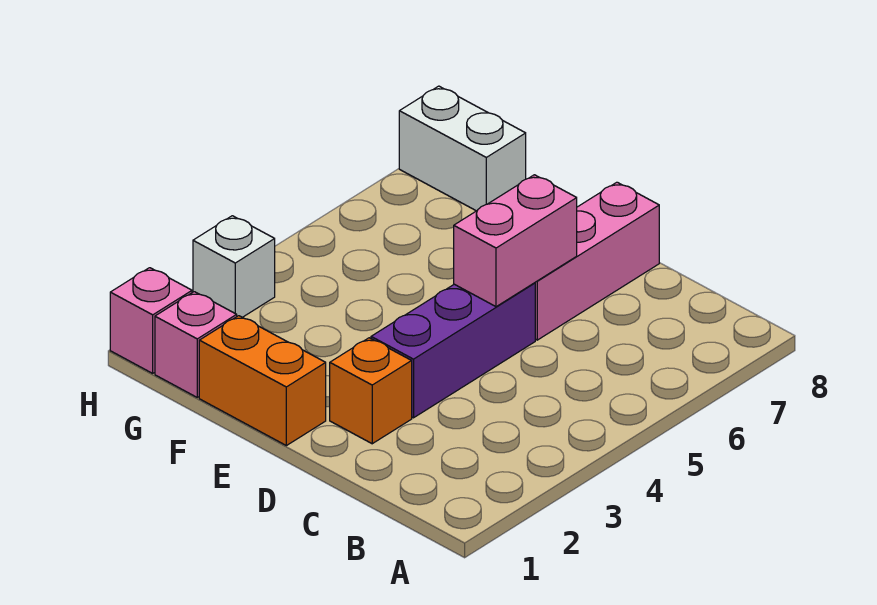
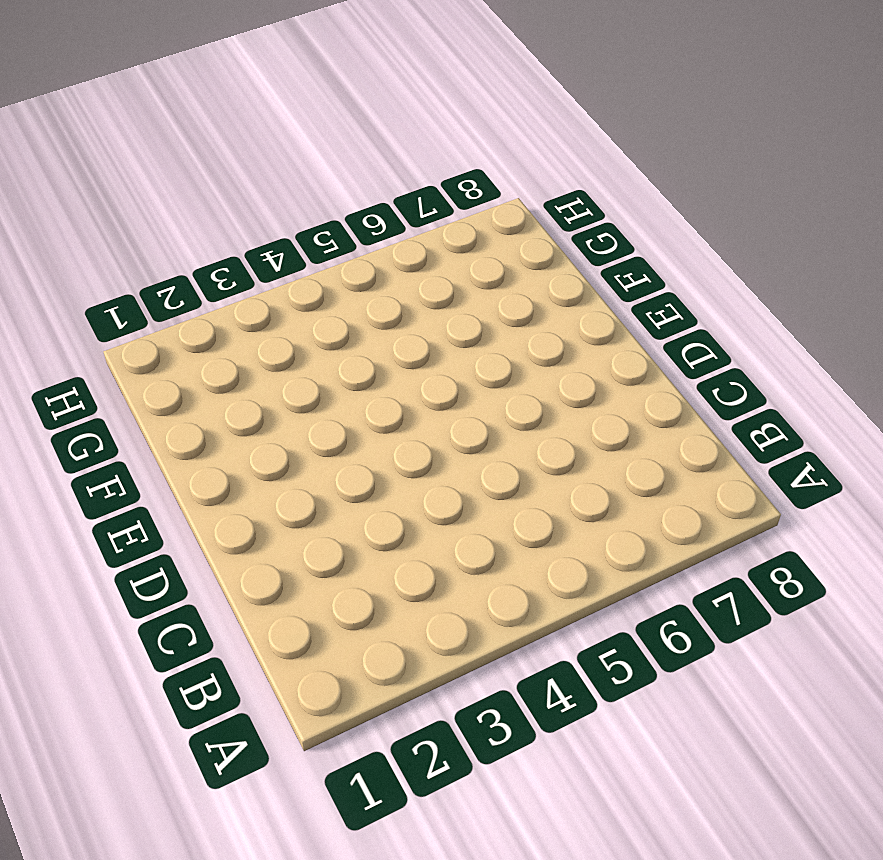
none -> orange 1x1 brick [330,338,412,444]
none -> purple 1x3 brick [371,283,535,418]

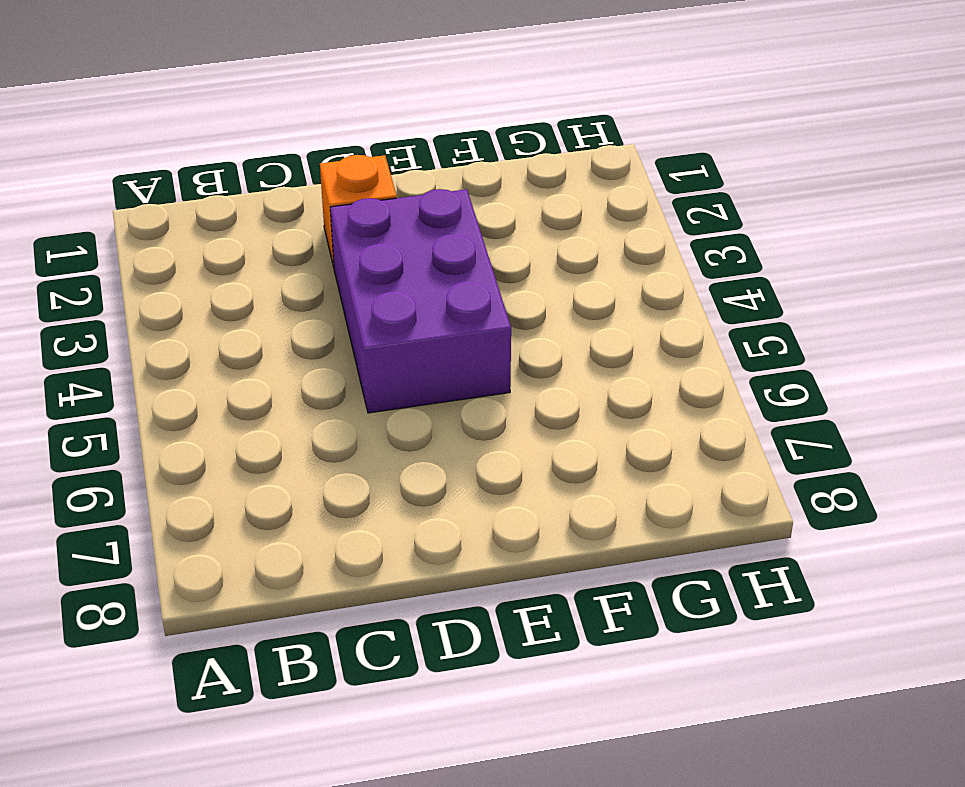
purple 2x3 brick [330,189,511,413] -> purple 1x3 brick [371,283,535,418]
none -> pink 1x3 brick [535,182,659,340]
none -> orange 1x2 brick [199,316,326,446]

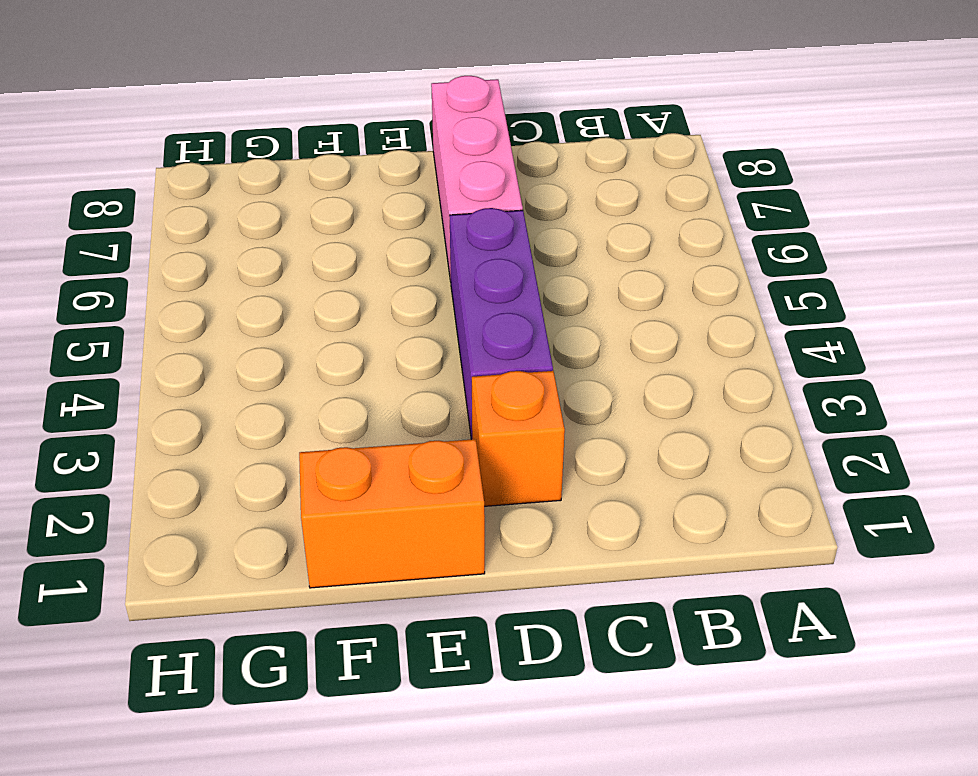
none -> pink 1x1 brick [155,292,237,397]
none -> white 1x2 brick [399,86,526,211]

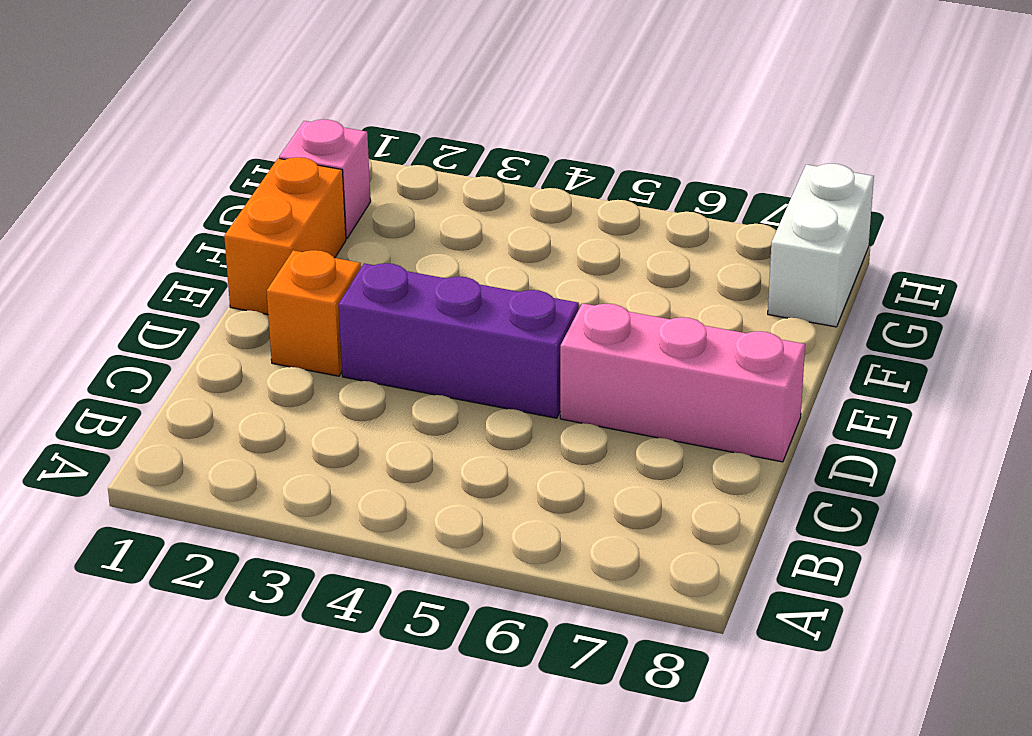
none -> pink 1x1 brick [110,268,192,373]
none -> white 1x1 brick [193,216,275,317]

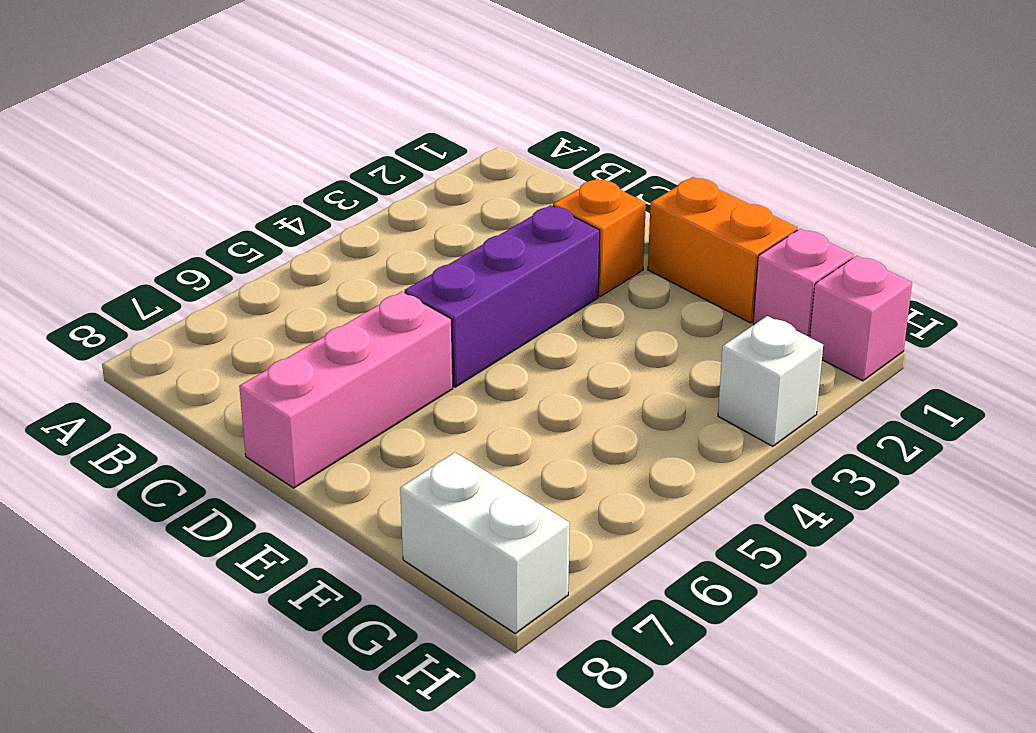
none -> pink 1x2 brick [454,175,577,307]

